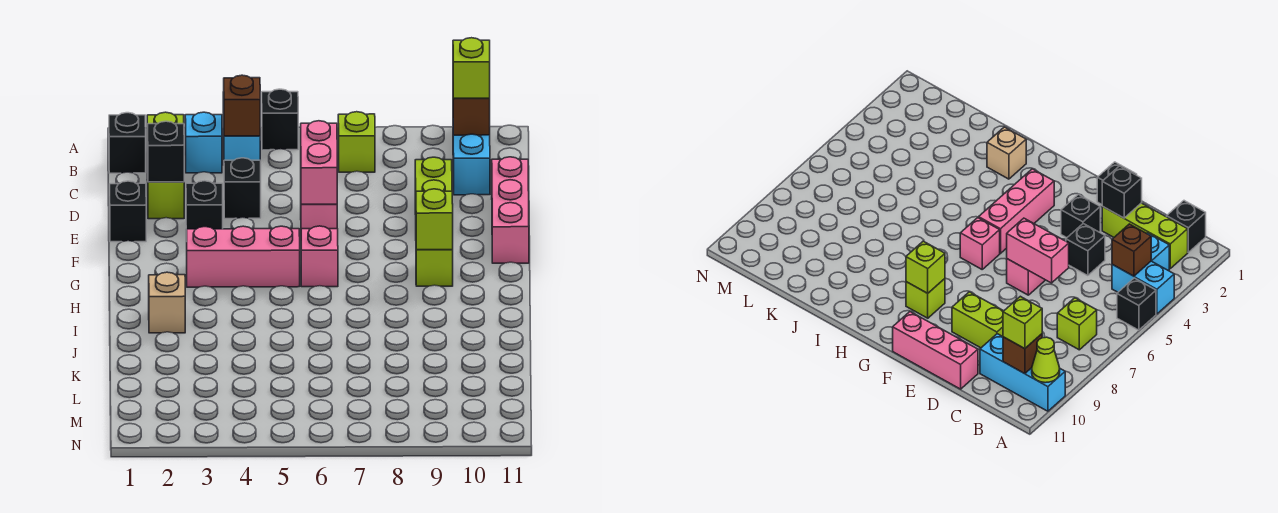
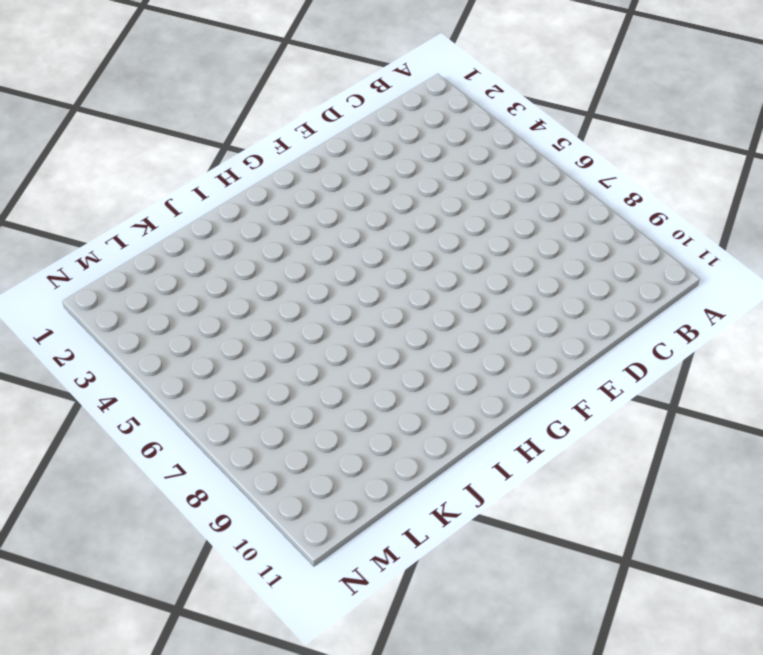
none -> cyan 1x2 brick [223,92,260,160]
none -> black 1x1 brick [262,89,298,150]
none -> cyan 1x3 brick [453,134,490,195]

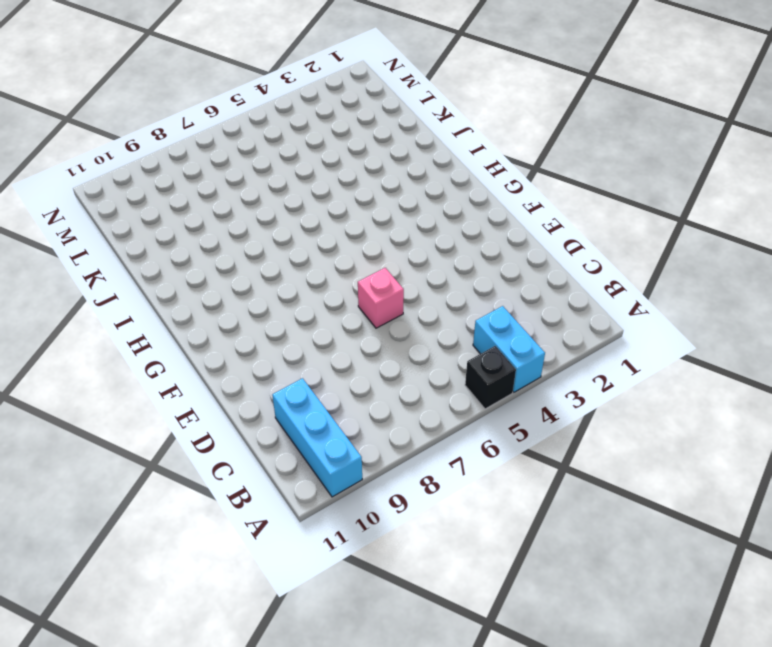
none -> black 1x1 brick [109,113,146,173]
none -> lime 1x3 brick [147,112,184,219]
none -> cyan 1x1 brick [185,112,222,173]

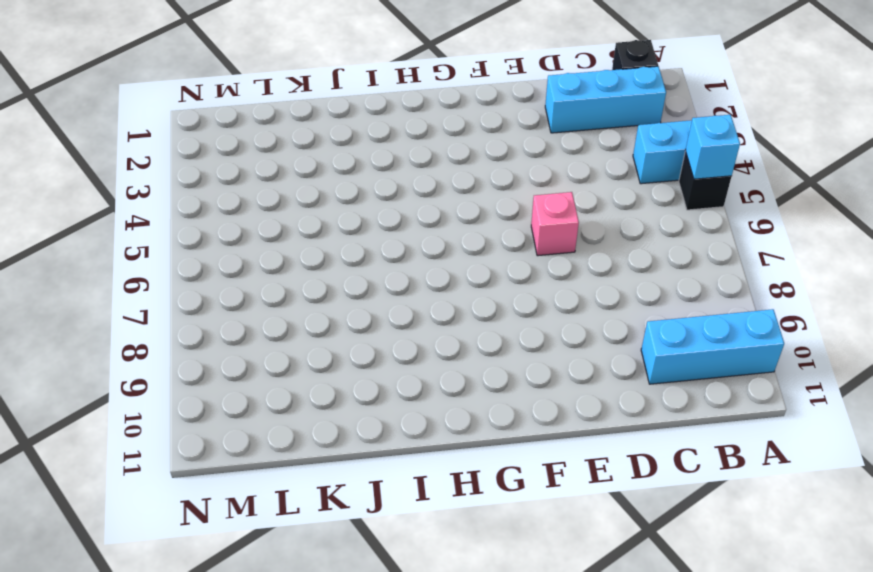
cyan 1x1 brick [685,115,740,179] -> cyan 1x1 brick moved to [185,112,222,173]
cyan 1x3 brick [545,66,666,133] -> lime 1x3 brick [147,112,184,219]
none -> lime 1x1 brick [338,112,375,172]
none -> black 1x1 brick [224,158,261,219]
none -> lime 1x2 brick [415,157,452,214]

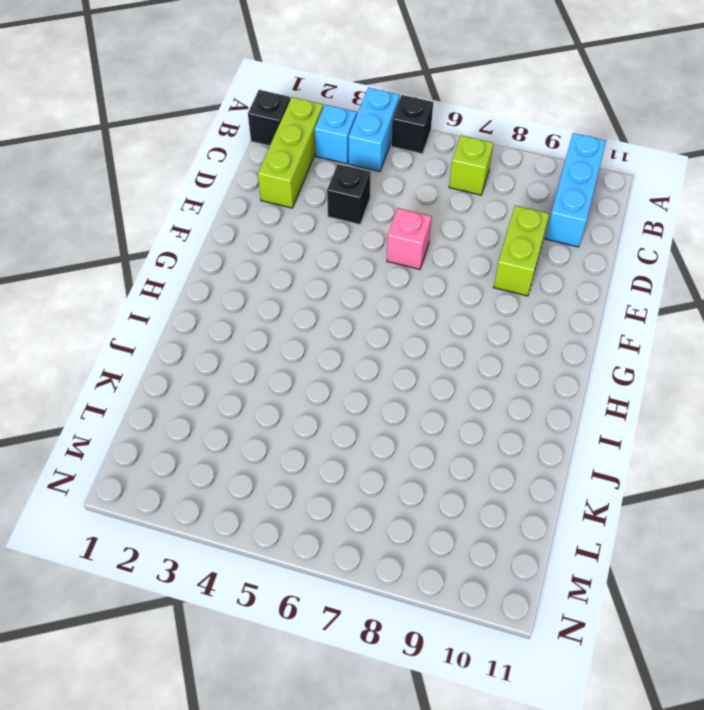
none -> pink 1x3 brick [492,157,529,263]
none -> black 1x1 brick [110,181,146,242]
none -> black 1x1 brick [186,181,223,241]

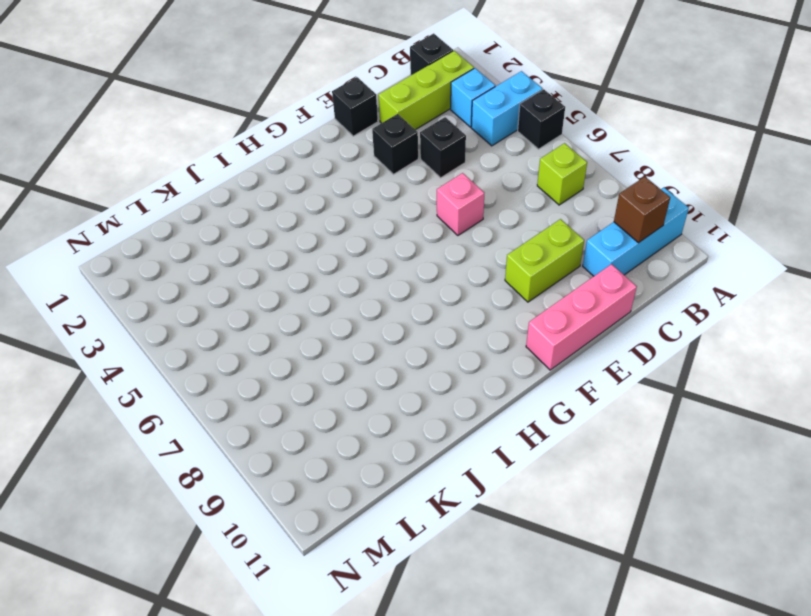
none -> pink 1x3 brick [187,226,300,287]
none -> pink 1x1 brick [301,226,338,287]
none -> lime 1x1 brick [416,250,453,286]

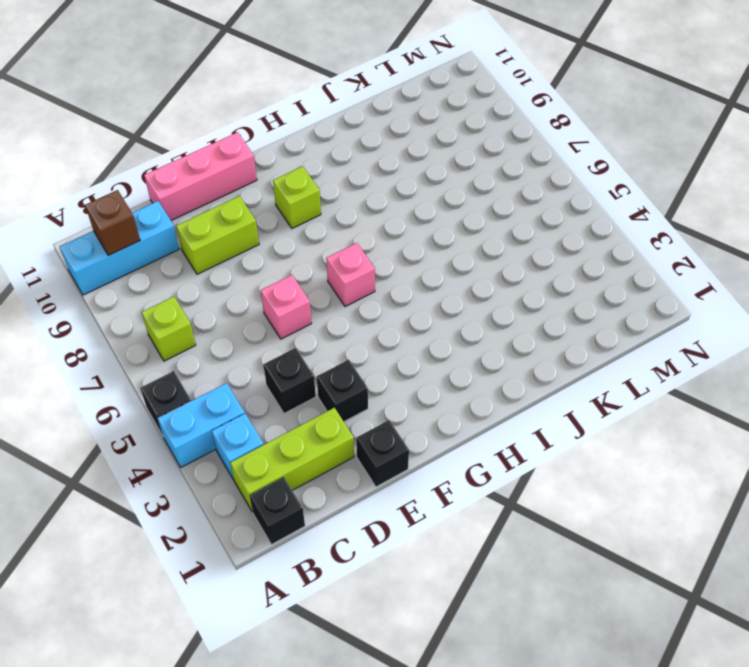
none -> pink 1x3 brick [187,226,300,287]
none -> tan 1x1 brick [149,272,185,333]
none -> lime 1x1 cone [1032,337,1060,383]

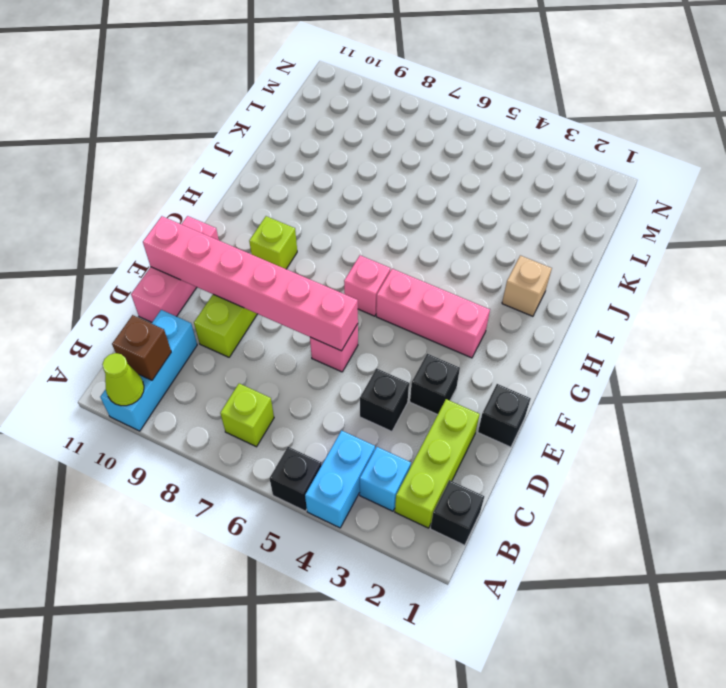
pink 1x6 brick [143,216,358,351] -> pink 1x2 brick [301,121,337,204]
none -> brown 1x1 brick [224,75,260,136]
none -> black 1x1 brick [148,121,184,182]
none -> lime 1x1 brick [416,189,453,250]

